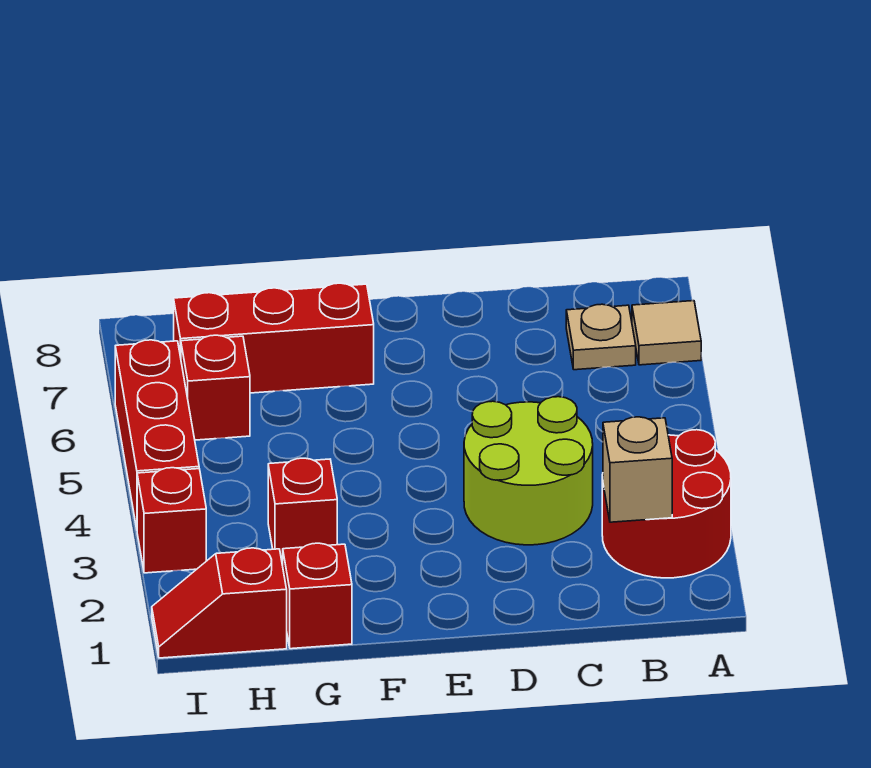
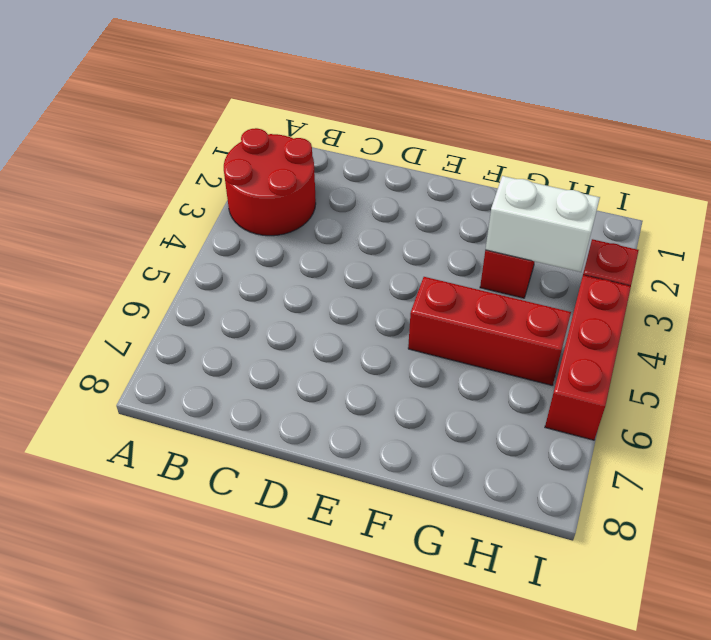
red 1x3 brick [408,277,571,385] -> red 1x3 brick moved to [174,283,374,393]
white 1x2 brick [485,176,600,272] -> none
none -> tan 1x1 tile [632,301,701,365]
none -> tan 1x1 plate [566,304,636,370]
none -> lime 2x2 round brick [464,397,593,545]

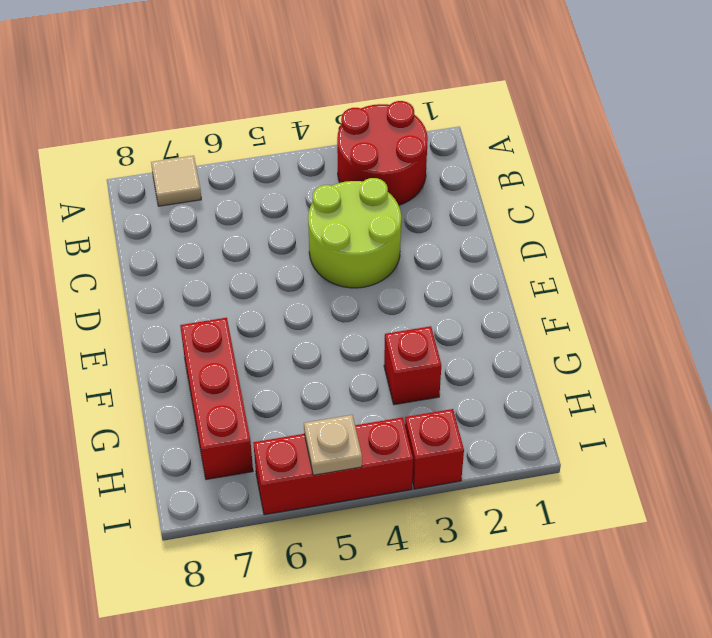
tan 1x1 plate [304,415,362,475] -> tan 1x1 plate moved to [566,304,636,370]
none -> red 1x1 brick [283,543,352,649]
none -> red 1x2 slope [152,548,287,658]
none -> red 1x1 brick [181,335,250,440]

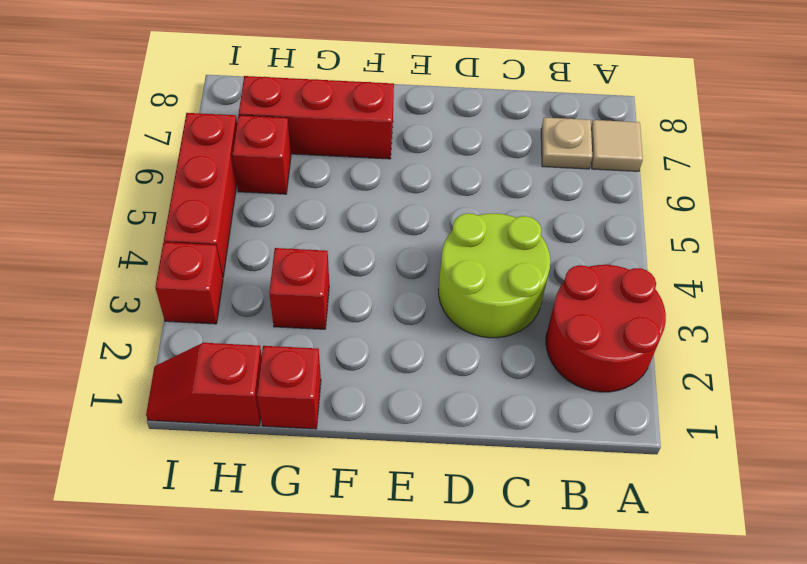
none -> tan 1x1 brick [603,417,672,522]

